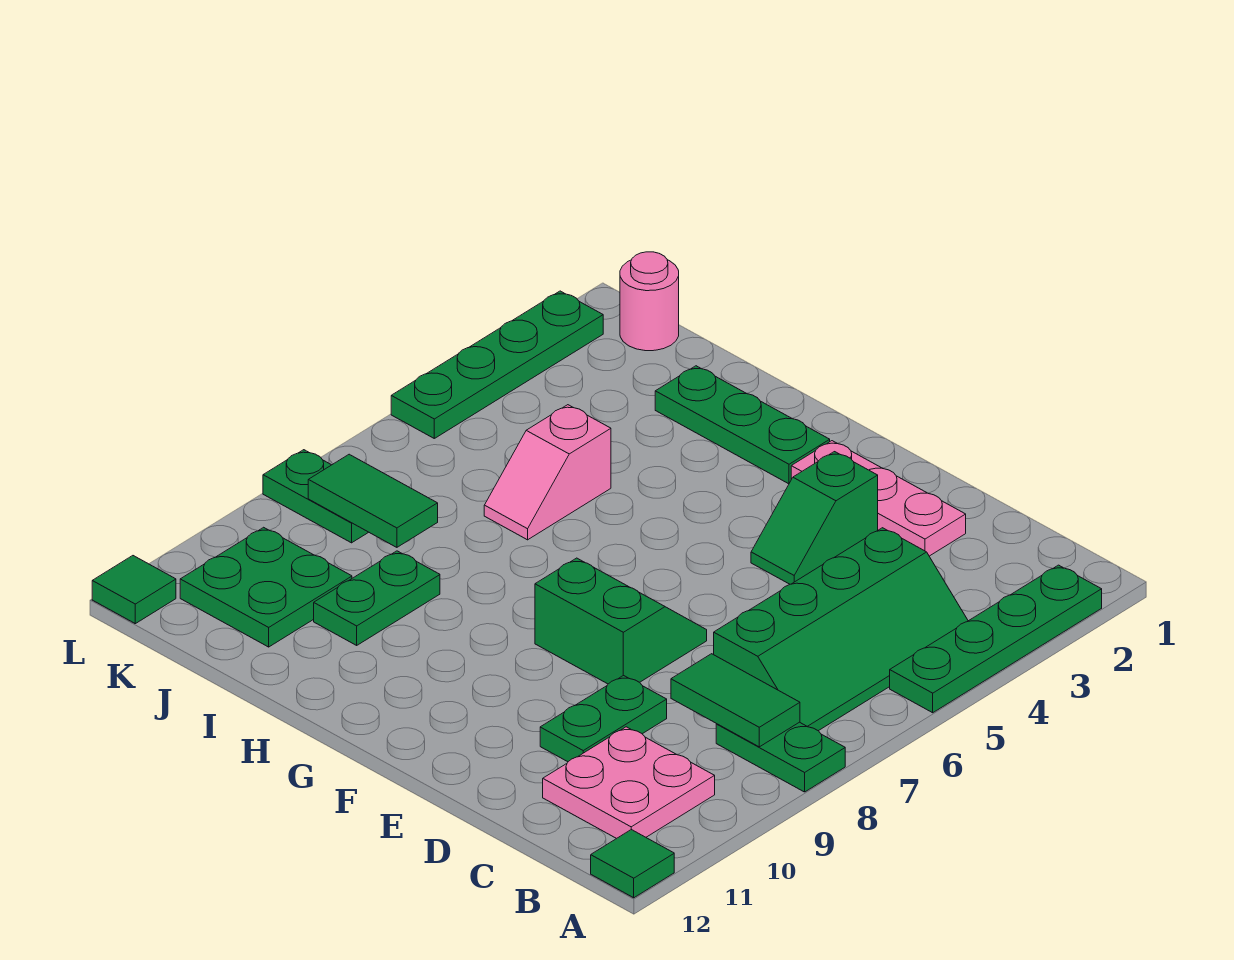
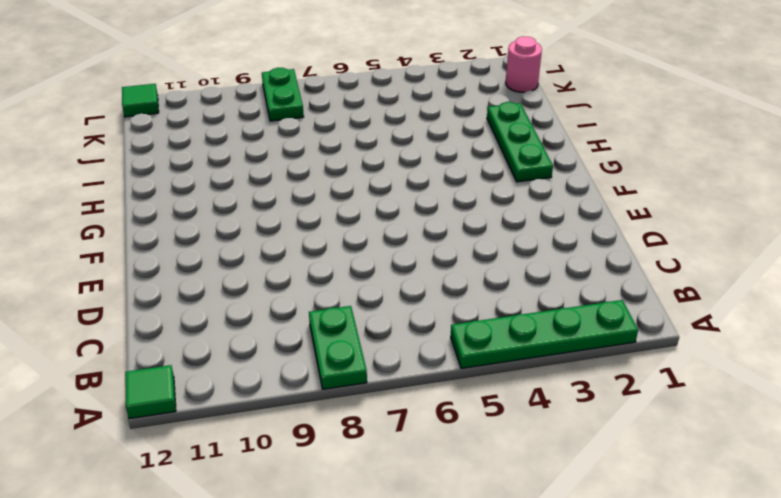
none -> green 2x4 slope [714,528,968,731]
none -> pink 2x2 plate [543,727,715,839]
none -> pink 1x3 plate [791,441,966,556]

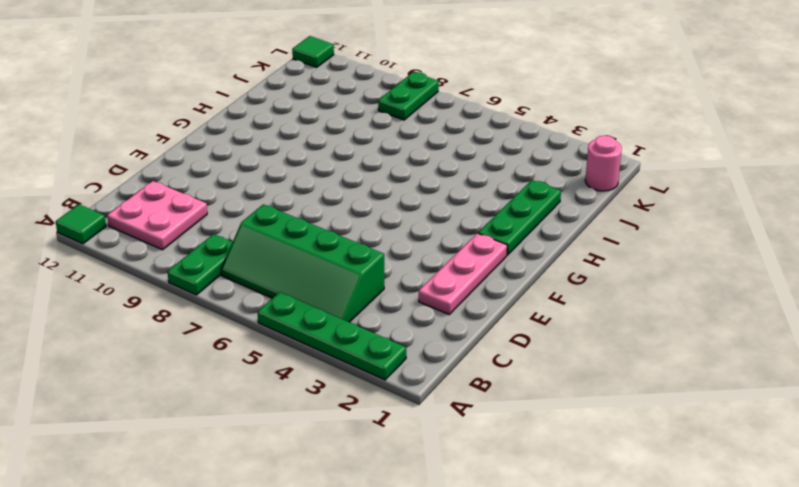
none -> green 1x2 plate [540,675,667,762]
none -> green 1x2 slope [751,452,878,584]
none -> green 2x2 slope [535,558,707,684]

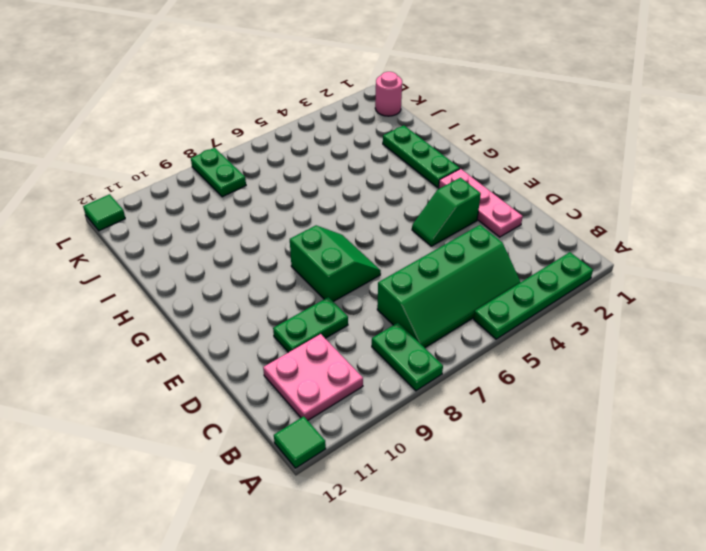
none -> pink 1x2 slope [484,405,611,540]
none -> green 1x2 plate [314,551,440,645]
none -> green 2x2 plate [180,527,352,647]

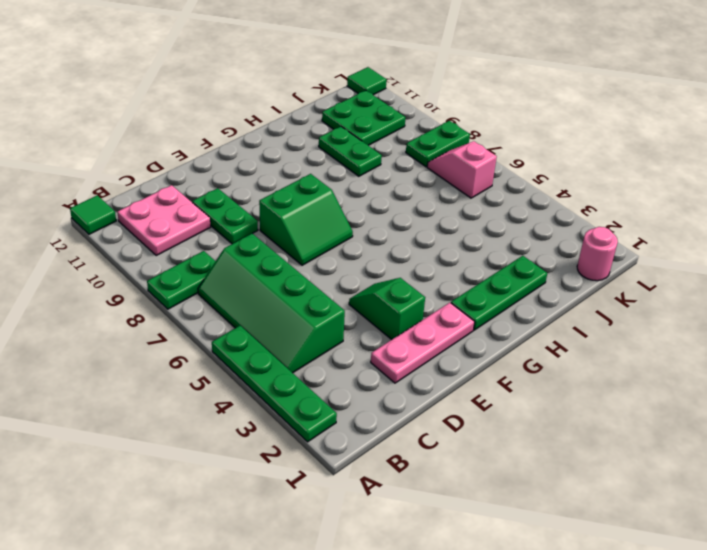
pink 1x2 slope [427,141,497,198] -> pink 1x2 slope moved to [484,405,611,540]
none -> green 1x4 plate [391,291,603,438]
none -> green 1x2 tile [671,654,800,747]
none -> green 1x2 tile [308,454,438,547]

